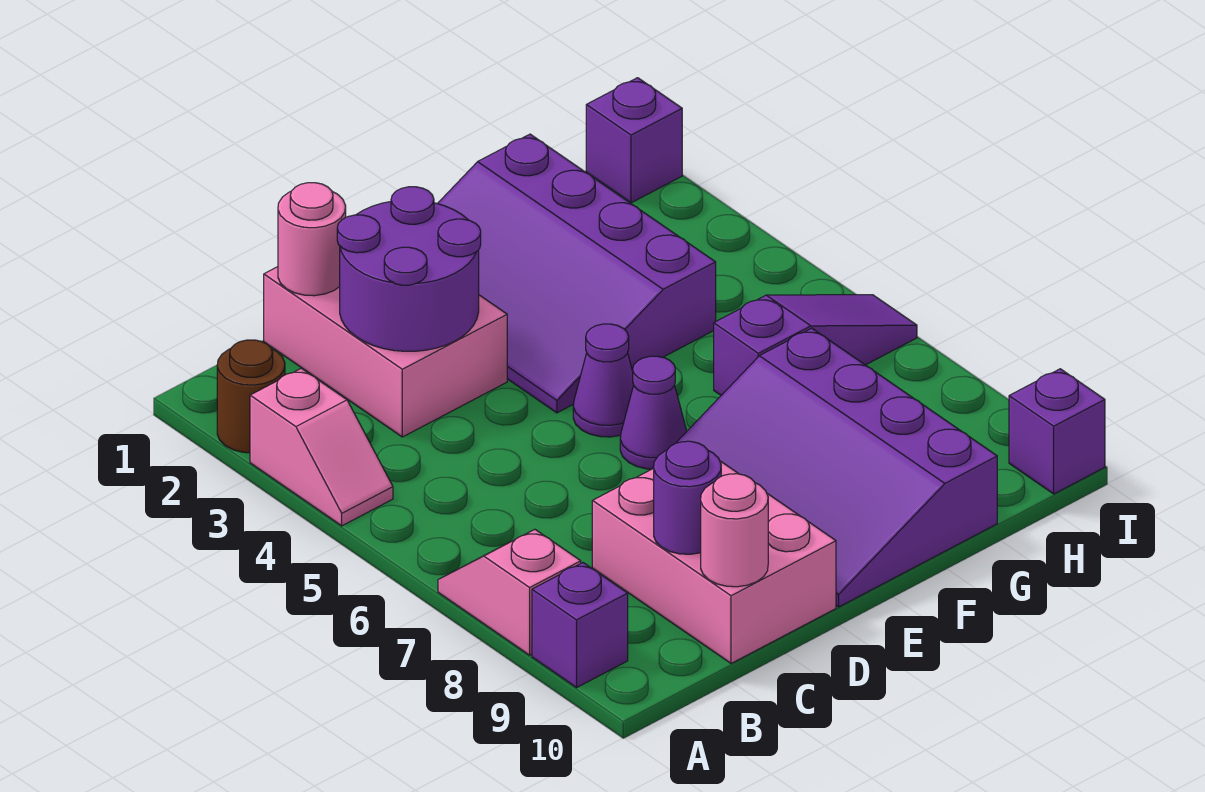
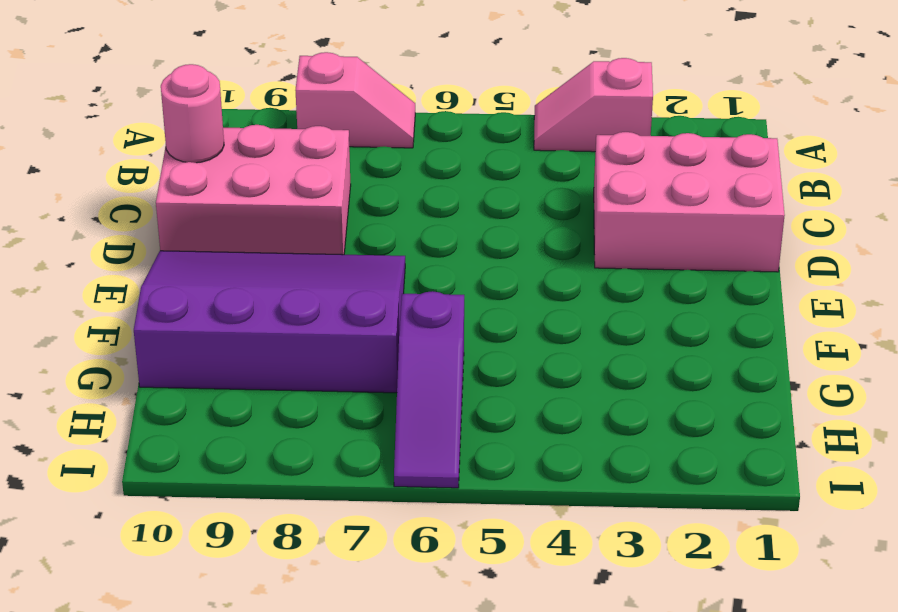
none -> brown 1x1 round brick [217,340,285,453]
none -> purple 1x1 brick [532,563,628,688]
none -> purple 3x4 slope [437,134,716,413]

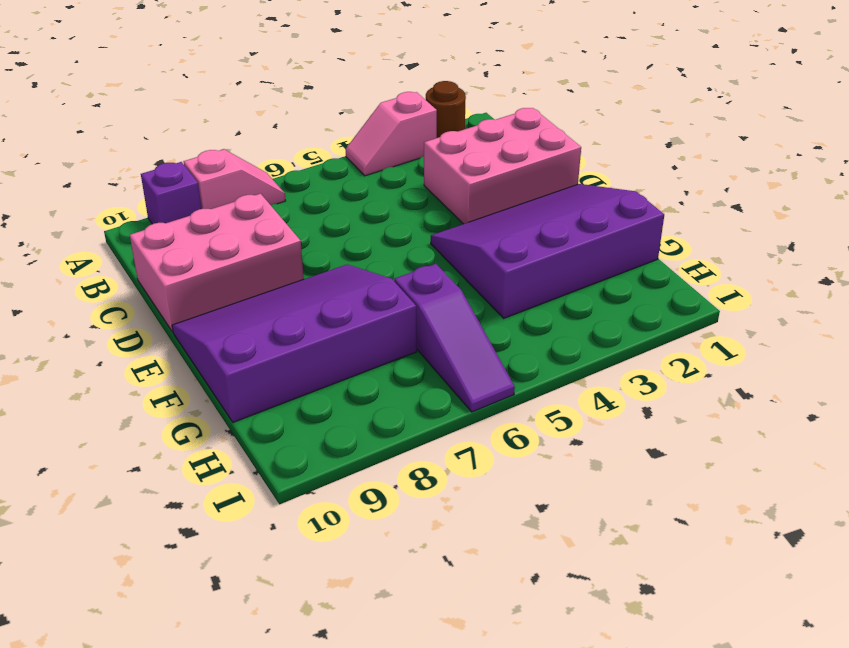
none -> purple 1x1 cone [573,324,634,437]
none -> purple 1x1 cone [620,356,687,469]
none -> purple 1x1 brick [586,78,682,203]

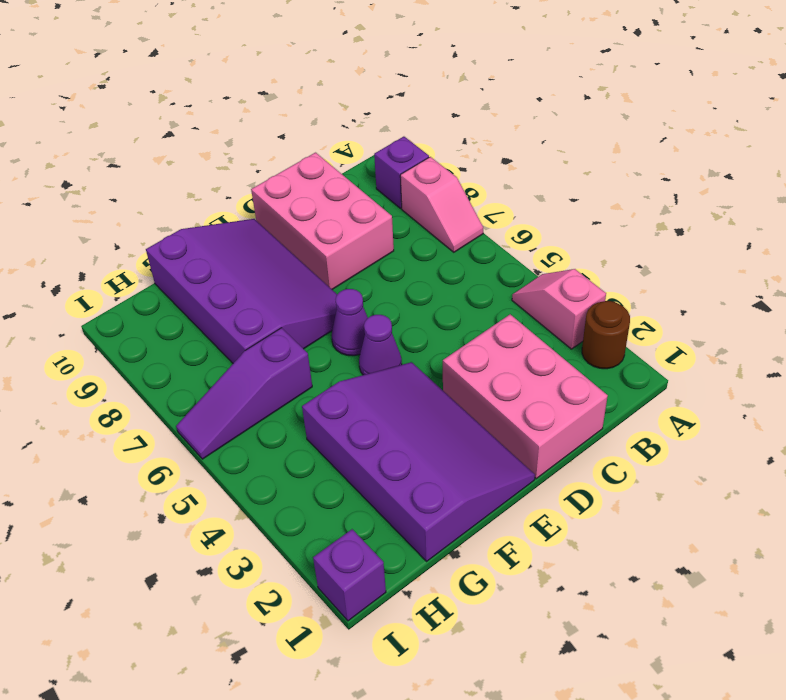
none -> purple 1x1 brick [1009,369,1105,494]
none -> pink 1x1 round brick [278,183,346,296]
none -> purple 2x2 round brick [337,187,481,351]

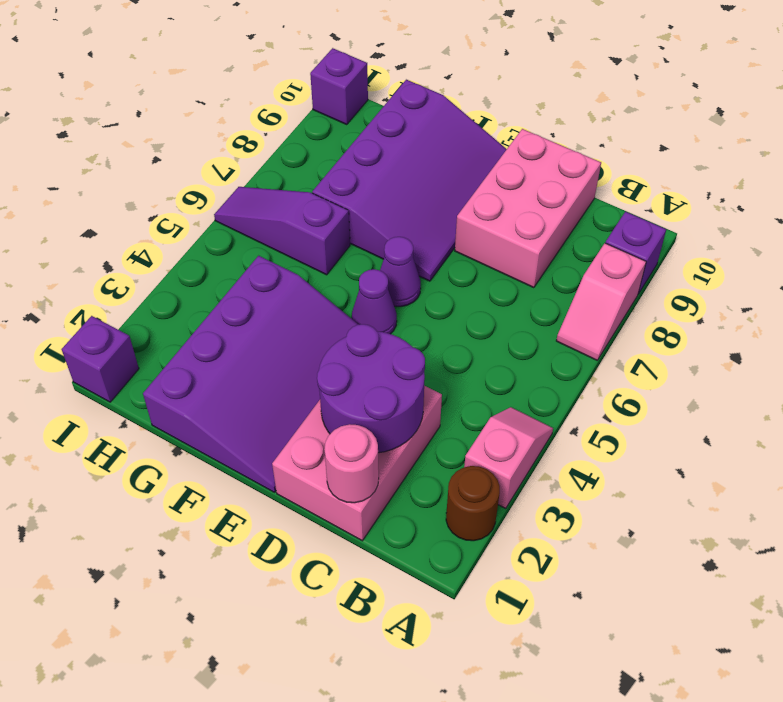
none -> purple 1x1 round brick [653,441,721,554]
none -> pink 1x1 round brick [701,474,768,587]

